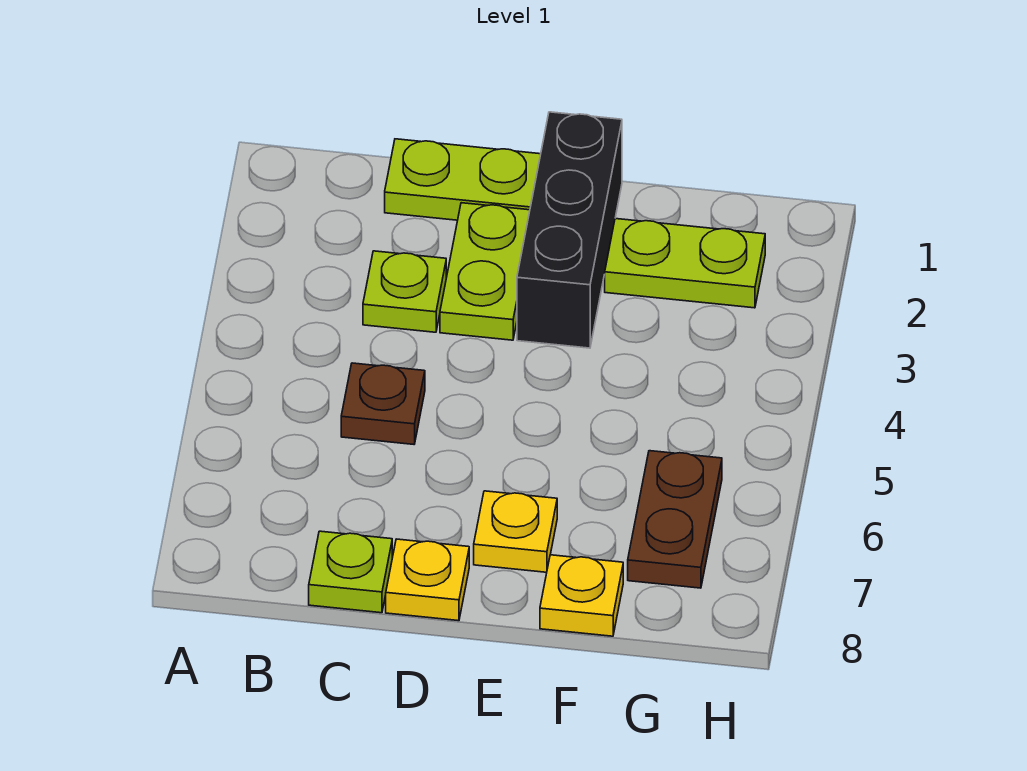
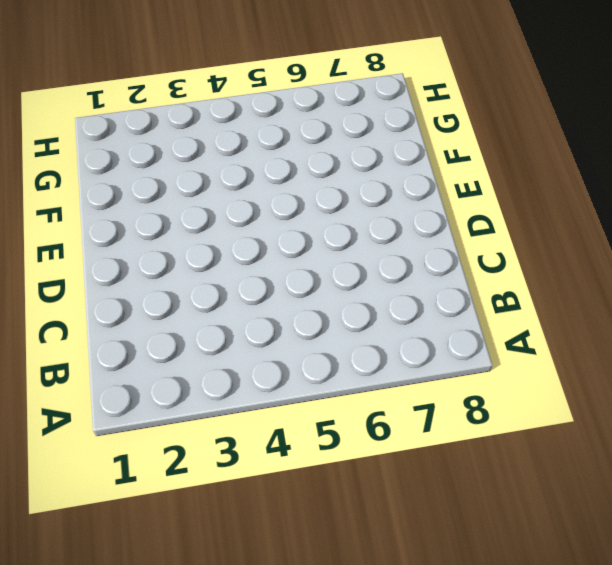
none -> lime 1x2 plate [385,139,541,220]
none -> lime 1x1 plate [363,251,446,332]

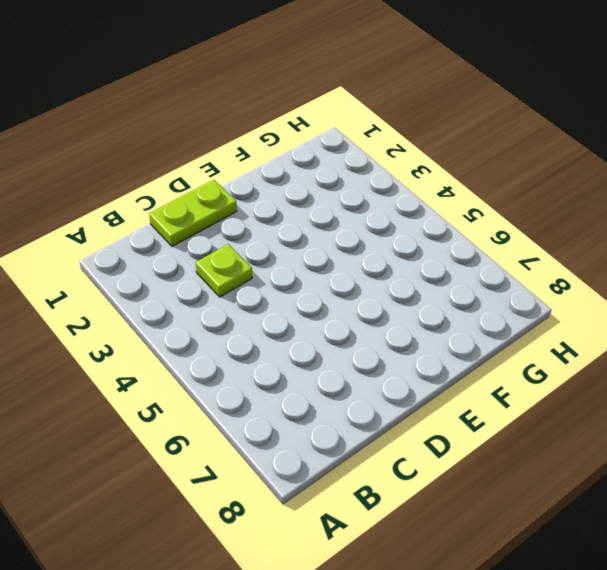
none -> brown 1x1 plate [341,363,425,444]
none -> lime 1x1 plate [309,531,392,613]

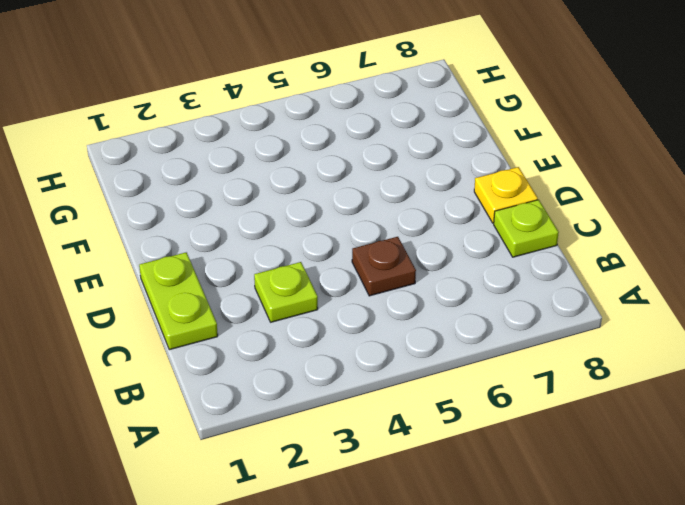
none -> lime 1x2 plate [440,203,530,340]
none -> black 1x3 brick [517,112,622,348]

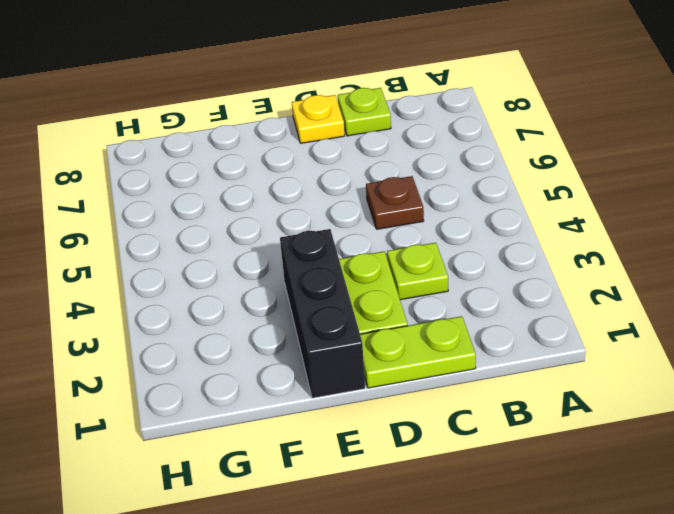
none -> yellow 1x1 plate [474,491,557,572]
none -> lime 1x2 plate [605,219,765,308]

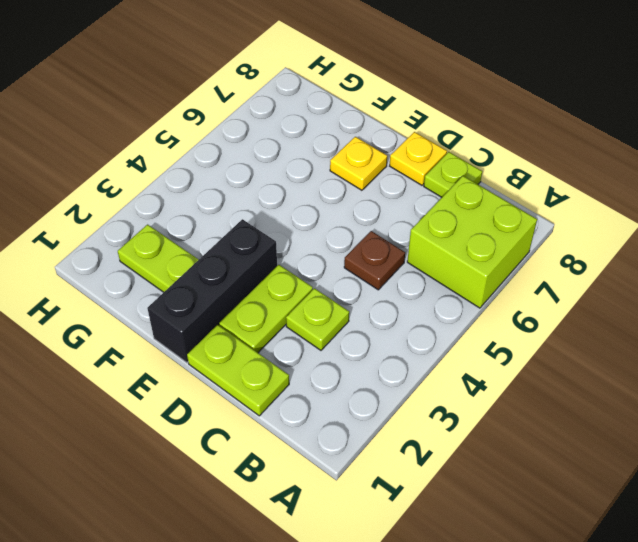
lime 2x2 brick [407,176,537,308] -> none
none -> yellow 1x1 plate [540,555,623,636]
none -> brown 1x2 plate [628,451,722,588]

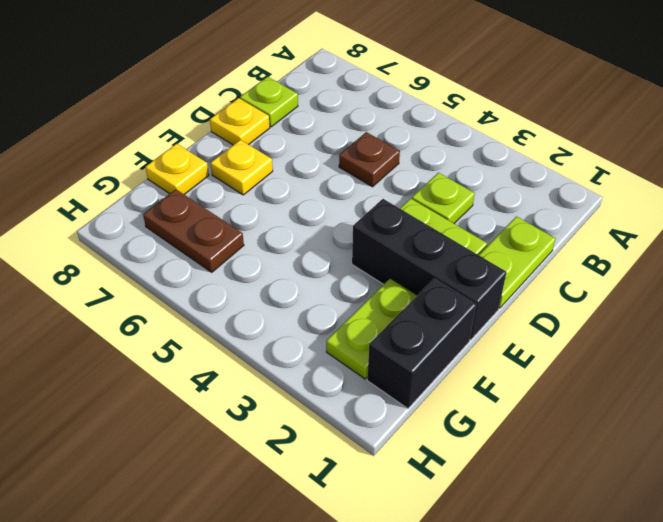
black 1x2 brick [367,278,476,409] -> none

